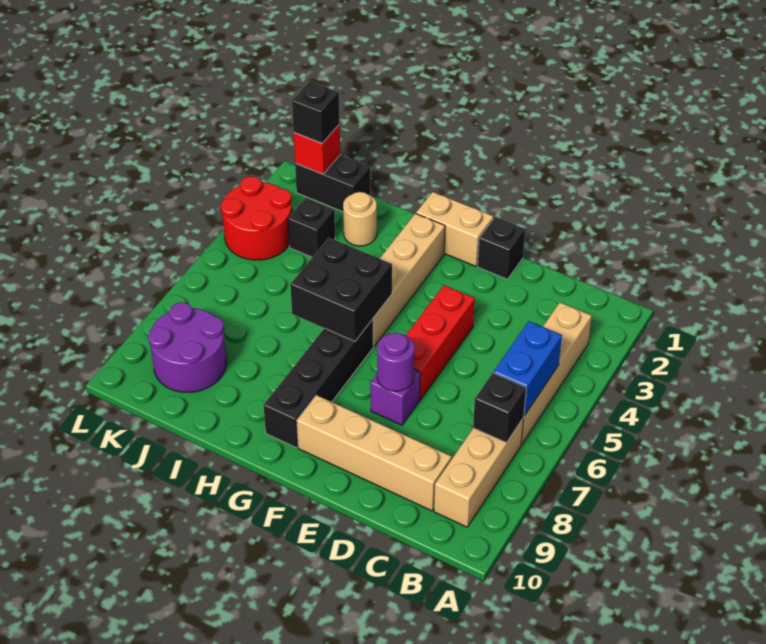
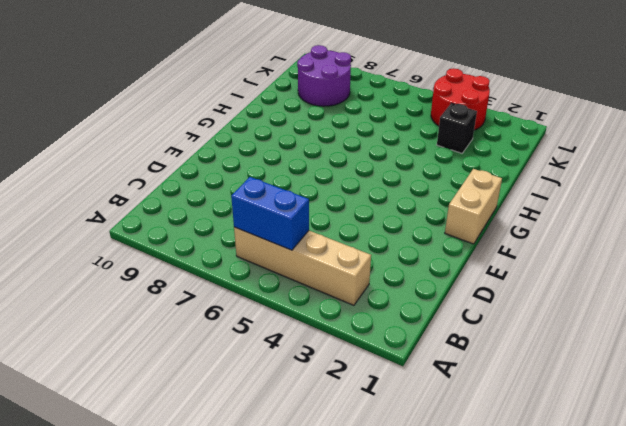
none -> tan 1x3 brick [434,418,524,527]
none -> tan 1x4 brick [297,395,452,511]
none -> black 1x1 brick [477,217,525,279]

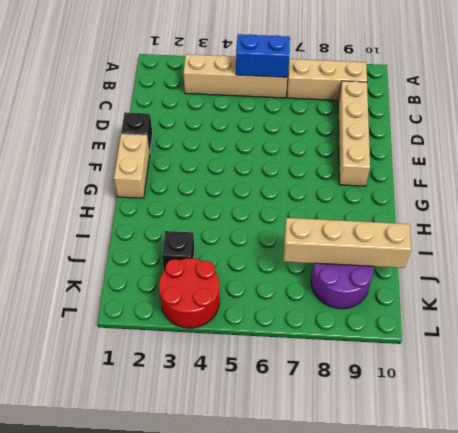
tan 1x4 brick [284,218,411,268] -> tan 1x4 brick moved to [373,214,445,346]
none -> red 1x3 brick [406,285,475,399]
none -> purple 1x1 brick [370,370,421,425]
none -> black 1x4 brick [263,319,373,448]

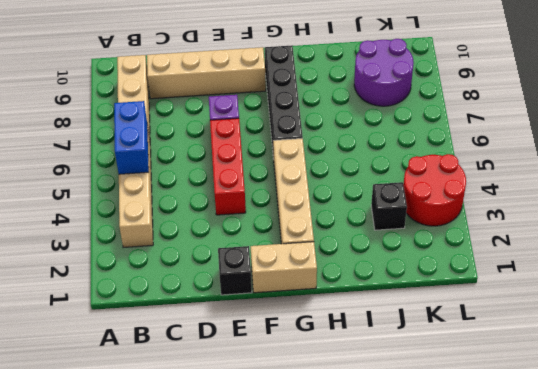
none -> tan 1x1 round brick [343,192,377,246]
none -> black 1x2 brick [295,155,370,212]
none -> black 1x1 brick [473,373,526,443]

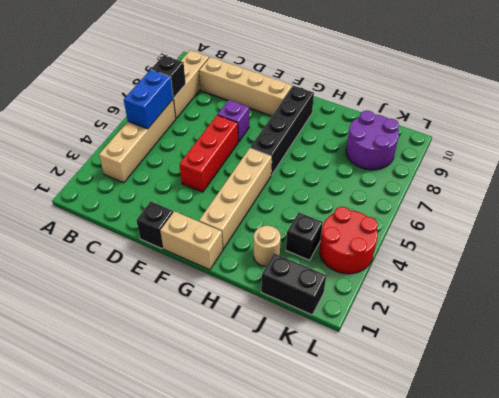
none -> purple 1x1 round brick [377,333,414,391]
none -> black 2x2 brick [290,238,392,341]
none -> red 1x1 brick [294,124,340,174]

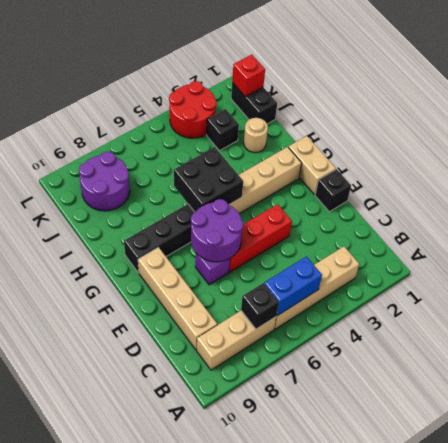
purple 2x2 round brick [191,199,243,262] -> purple 1x1 round brick [377,333,414,391]
none -> black 1x1 brick [292,81,340,143]

